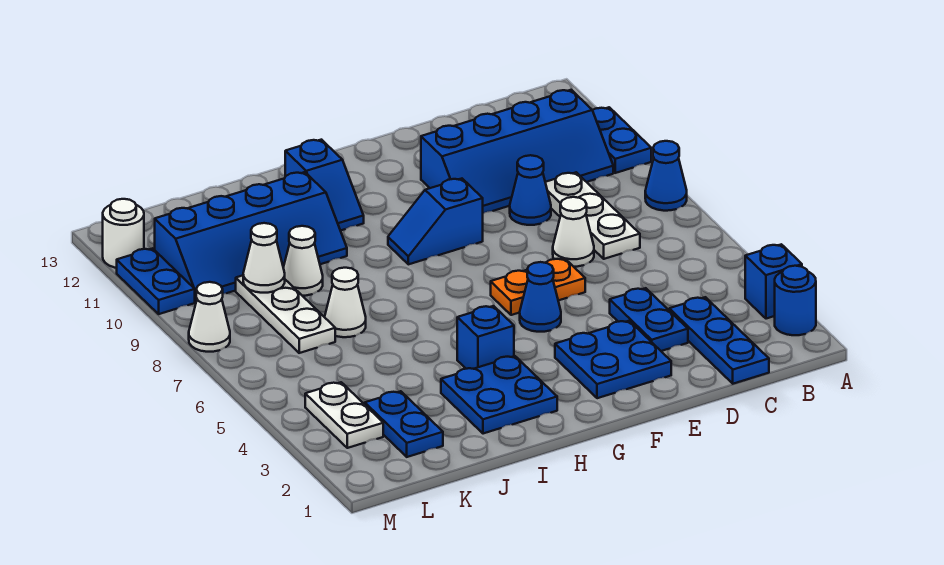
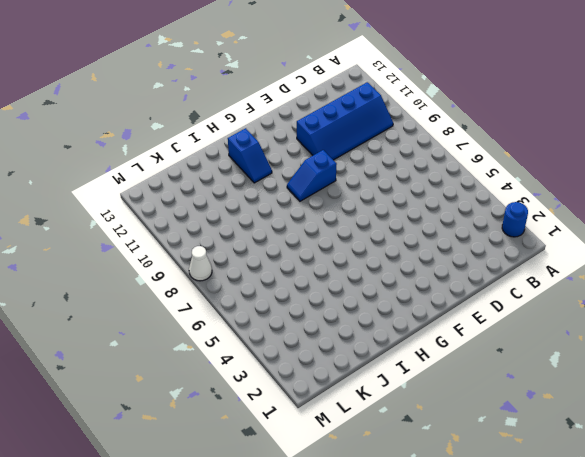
none -> blue 1x1 brick [745,244,802,319]
none -> blue 1x1 cone [645,141,687,211]
none -> blue 1x2 plate [593,107,651,173]

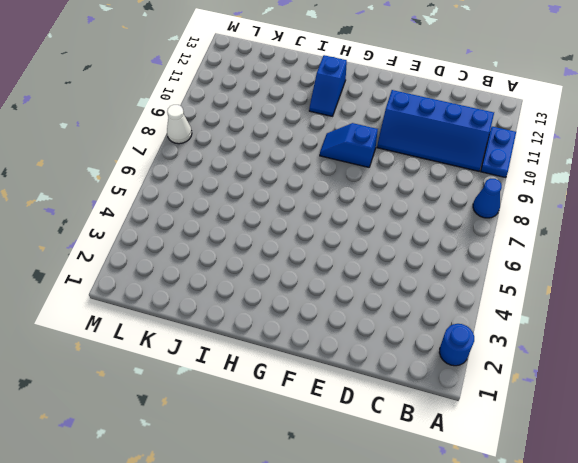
none -> blue 1x1 brick [745,244,802,319]
none -> blue 1x3 plate [669,297,769,384]
none -> white 1x3 plate [545,172,640,259]

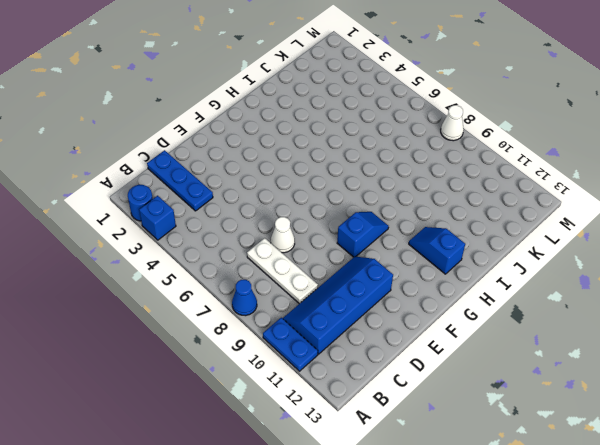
none -> blue 1x2 plate [610,288,688,351]
none -> blue 1x1 cone [510,155,551,225]
none -> blue 2x2 plate [555,321,671,398]

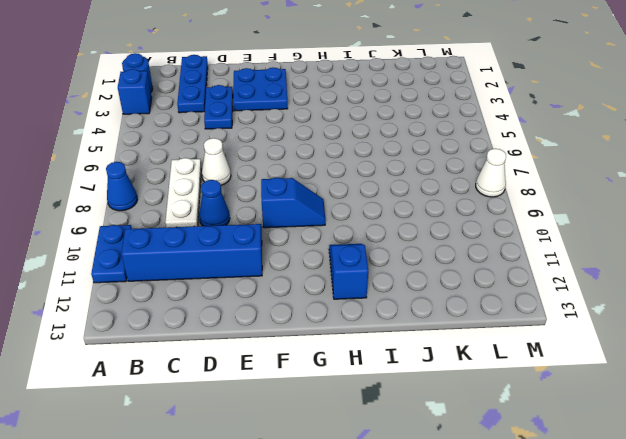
none -> orange 1x2 plate [491,258,585,315]
none -> blue 1x1 cone [520,262,561,332]
none -> blue 2x2 plate [441,356,557,434]

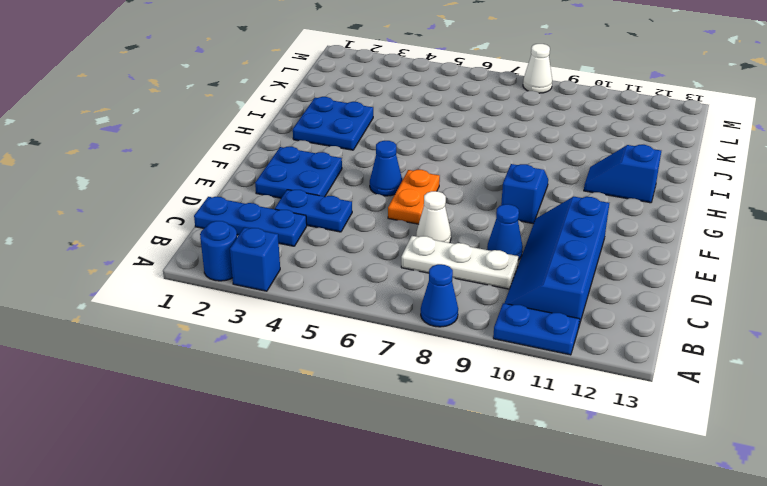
none -> blue 1x1 brick [457,306,514,369]
none -> blue 2x4 slope [155,172,347,302]
none -> white 1x1 cone [325,268,366,337]

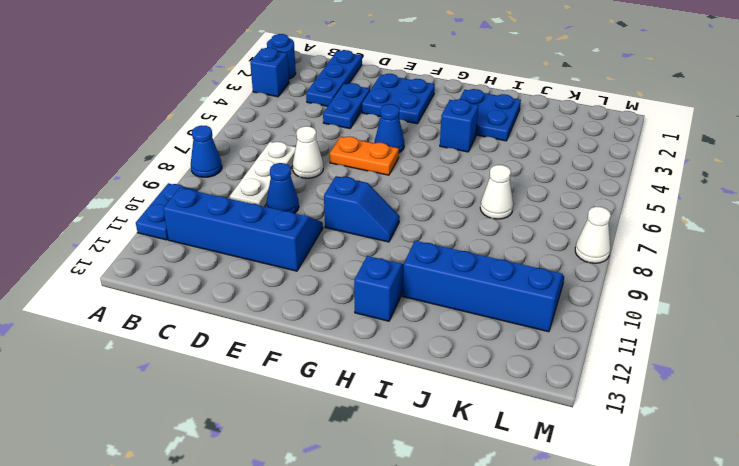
none -> white 1x1 cone [283,226,323,296]
none -> blue 1x2 plate [365,391,443,457]
none -> white 1x3 plate [236,276,335,353]

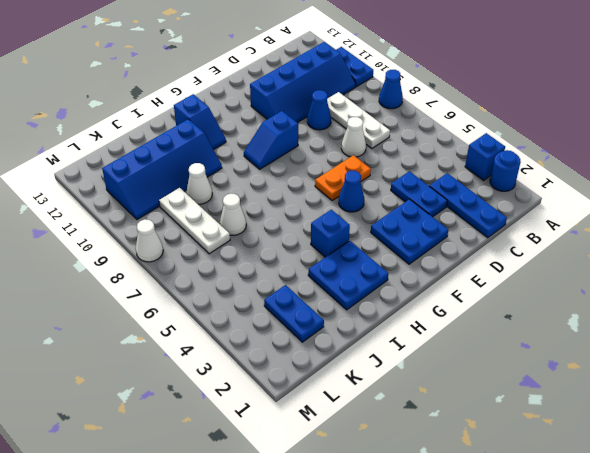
none -> white 1x2 plate [305,382,383,448]
none -> blue 1x2 plate [117,248,195,314]
none -> white 1x1 round brick [103,199,144,268]

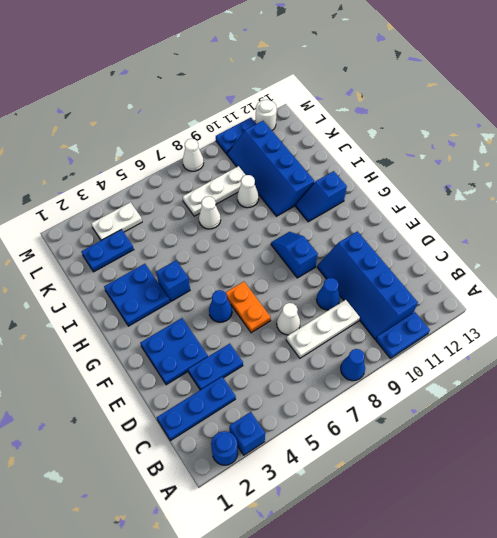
none -> white 1x1 cone [243,223,285,293]

